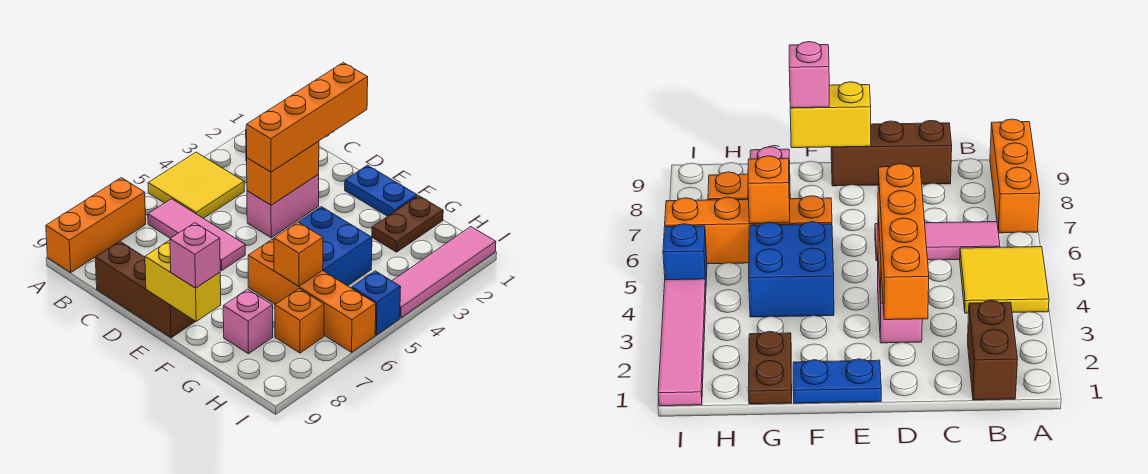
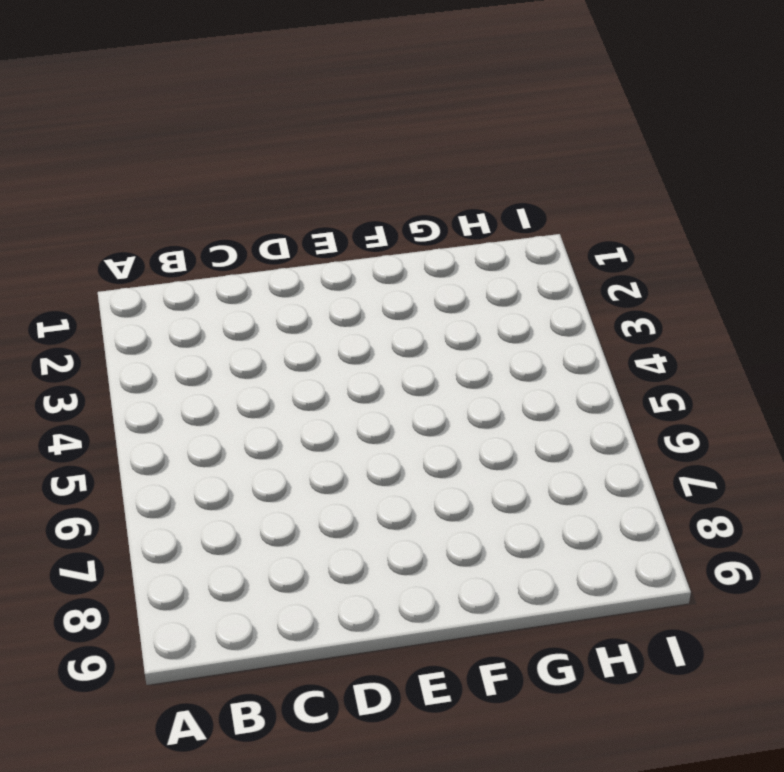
none -> yellow 2x2 tile [148,152,244,218]
none -> orange 1x3 brick [46,178,146,272]
none -> brown 1x2 brick [967,301,1018,400]

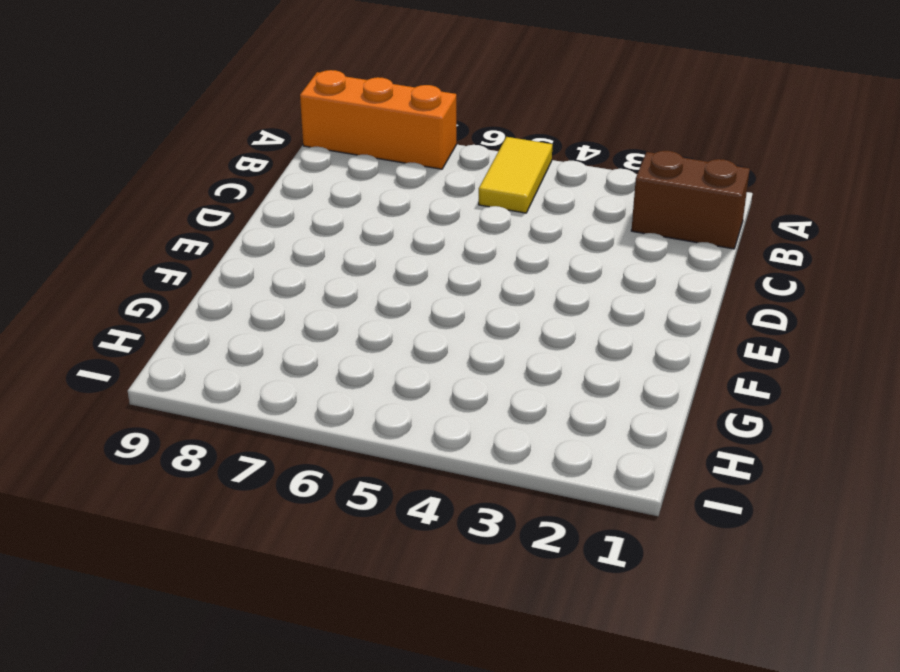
yellow 1x2 tile [479,137,552,213] -> yellow 2x2 tile [148,152,244,218]
none -> pink 1x3 tile [148,199,245,270]
none -> brown 1x3 brick [95,241,196,338]
none -> pink 1x2 brick [247,174,319,238]

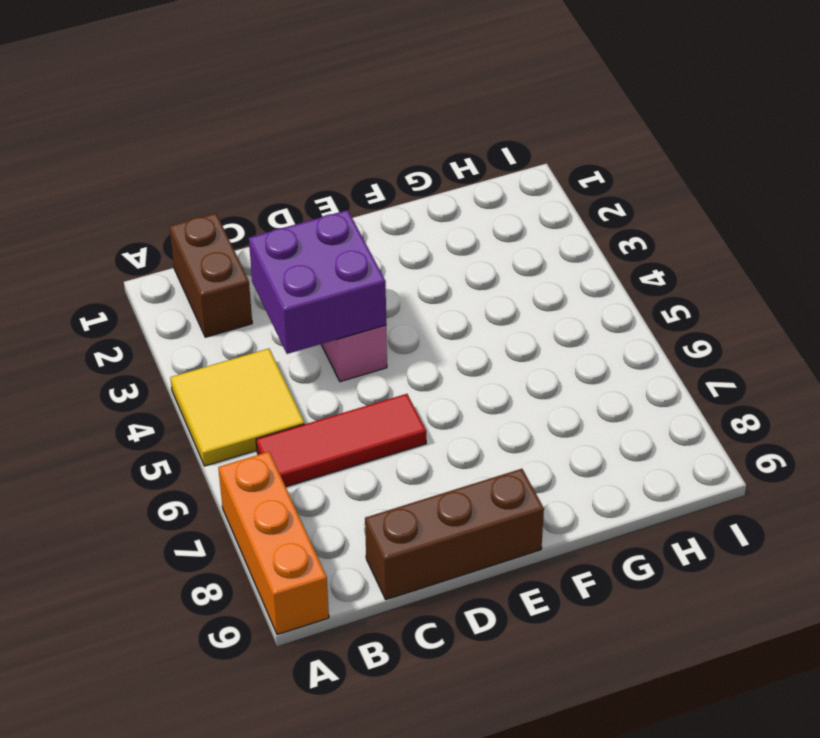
red 1x3 tile [256,394,426,487] -> pink 1x3 tile [148,199,245,270]
purple 2x2 brick [249,210,386,354] -> orange 1x2 brick [247,141,319,205]
none -> blue 1x2 plate [345,165,417,216]
none -> blue 2x2 brick [273,207,372,286]
none -> orange 1x4 brick [248,240,376,352]

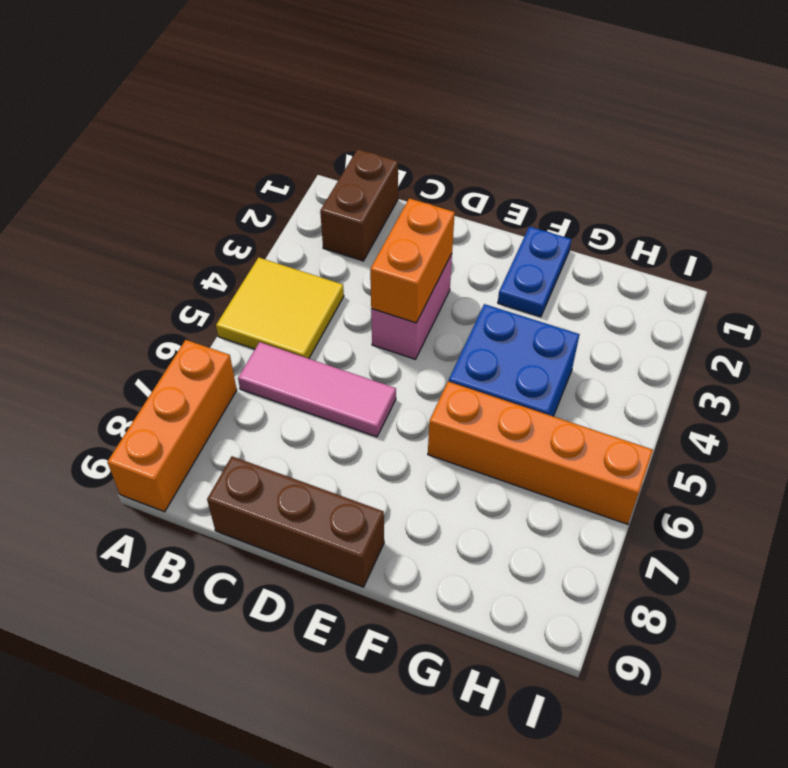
blue 1x2 plate [498,227,571,317] -> blue 1x2 plate turned to [345,165,417,216]
none -> brown 1x2 plate [372,196,443,252]
none -> pink 1x1 brick [223,289,273,354]
none -> orange 1x1 brick [275,289,324,353]

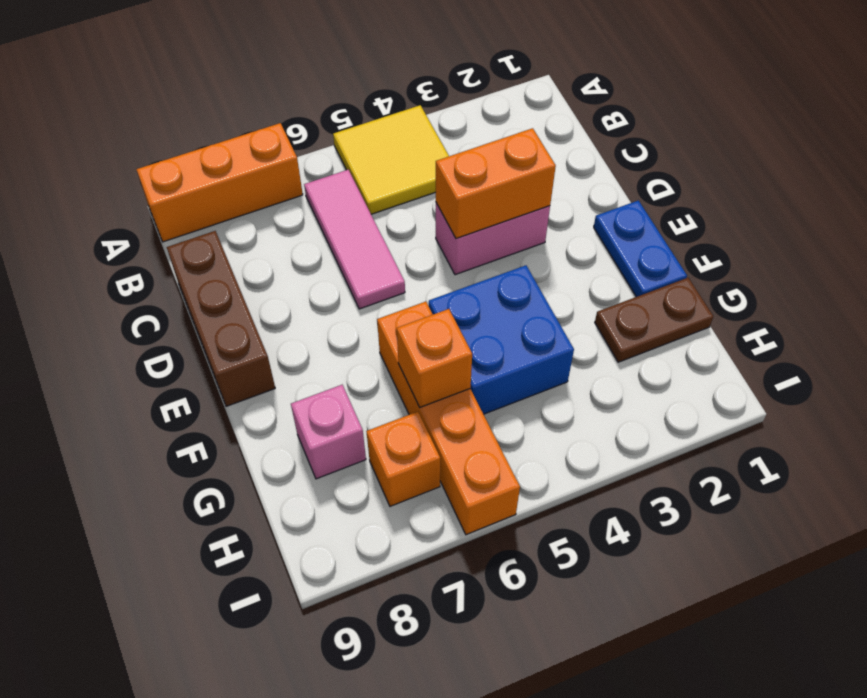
none -> brown 1x2 brick [967,301,1018,400]
none -> pink 1x4 tile [392,227,496,318]
none -> blue 1x1 brick [352,271,401,335]

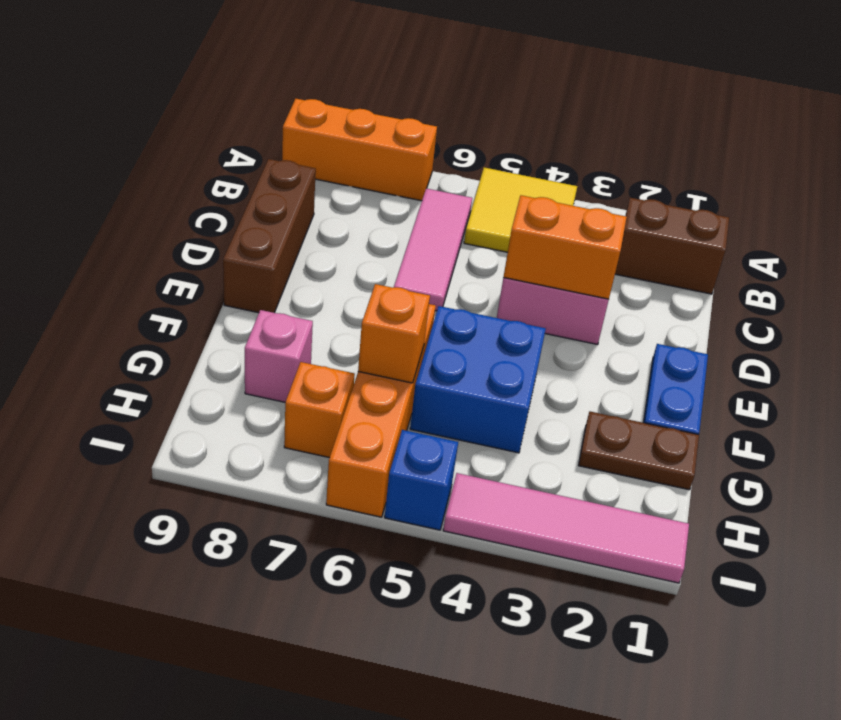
none -> yellow 1x2 brick [145,240,221,321]
none -> orange 1x4 brick [246,63,368,172]
none -> pink 1x1 brick [170,223,220,288]

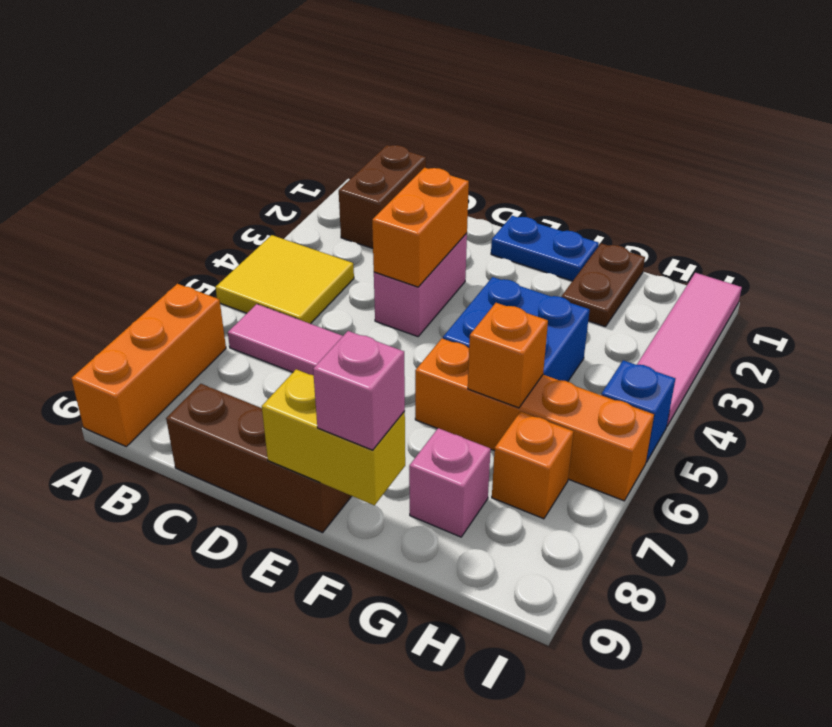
none -> orange 1x4 brick [246,63,368,172]

